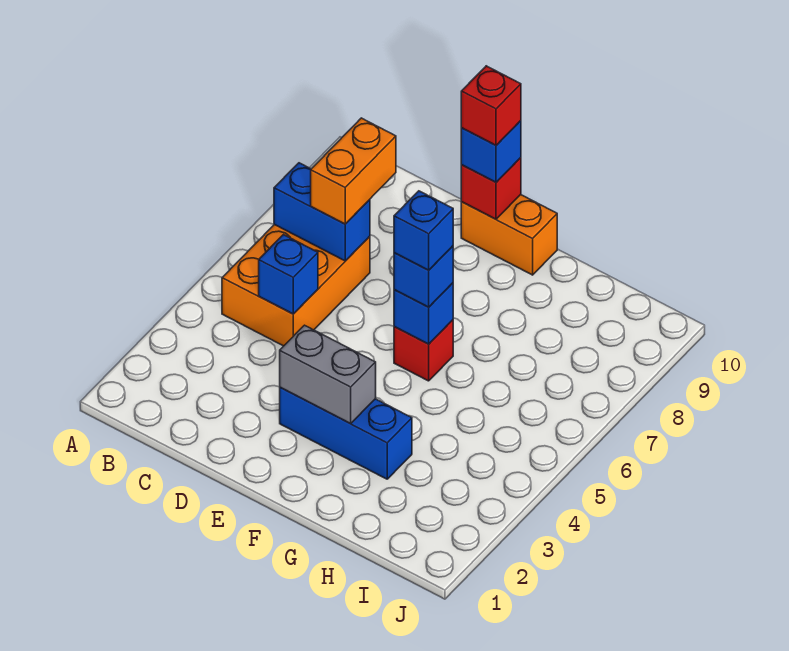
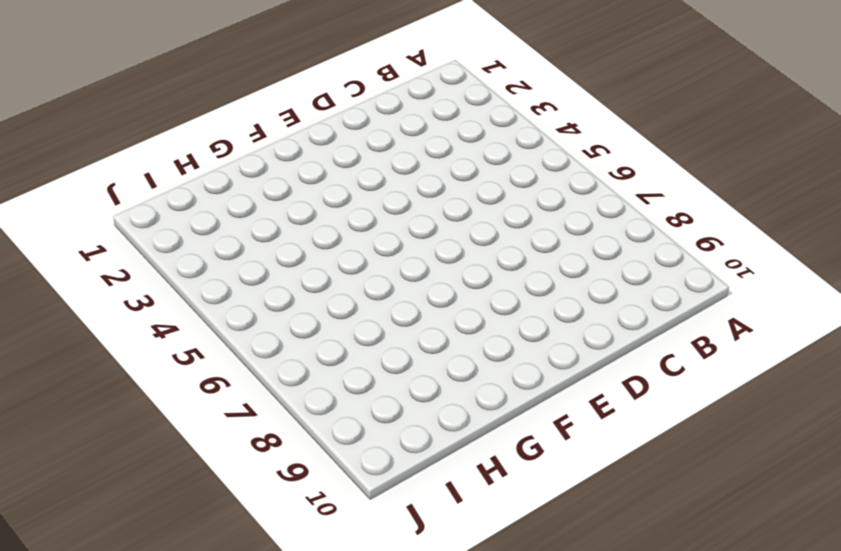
none -> orange 2x3 brick [222,225,370,346]
none -> blue 1x3 brick [280,388,412,479]
none -> orange 1x2 brick [461,195,557,275]

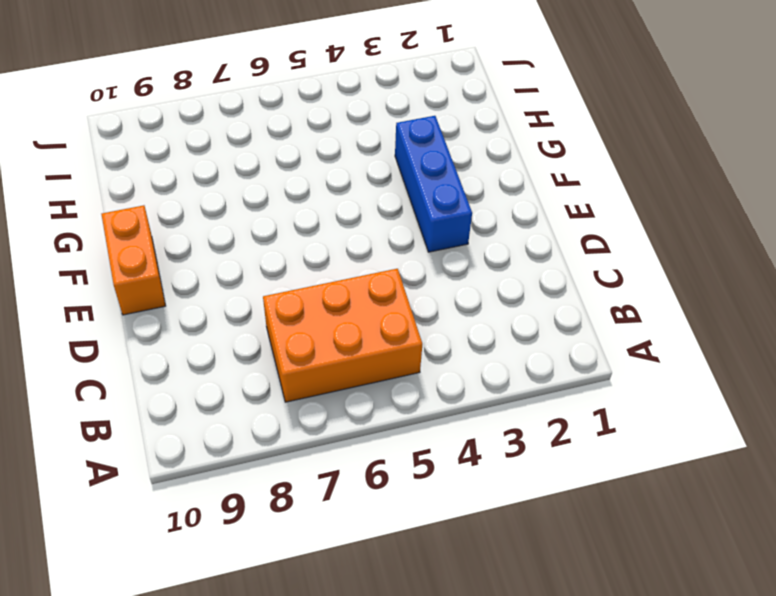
none -> red 1x1 brick [394,320,453,381]
none -> blue 1x2 brick [274,163,370,261]
none -> blue 1x1 brick [259,235,318,314]

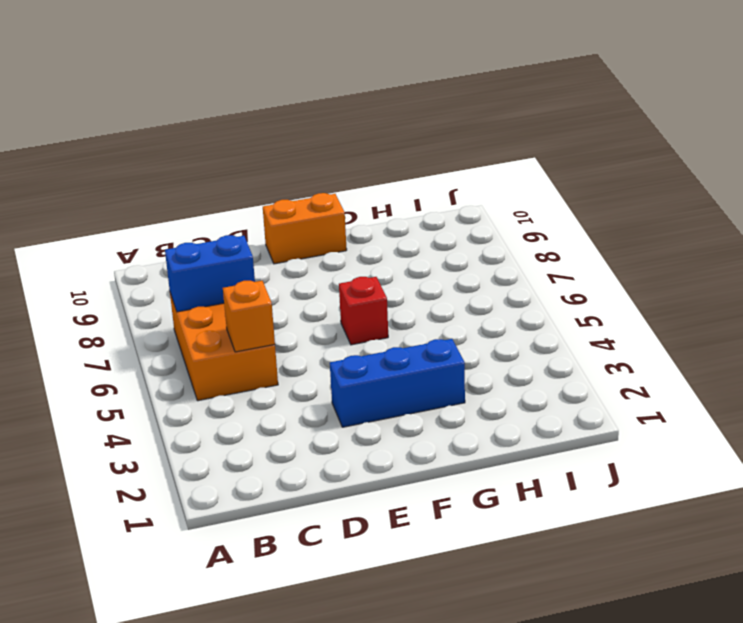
orange 1x1 brick [223,281,275,352] -> blue 1x1 brick [259,235,318,314]
none -> grey 1x2 brick [280,325,376,424]
none -> red 1x1 brick [461,158,521,219]
none -> blue 1x1 brick [394,283,453,344]

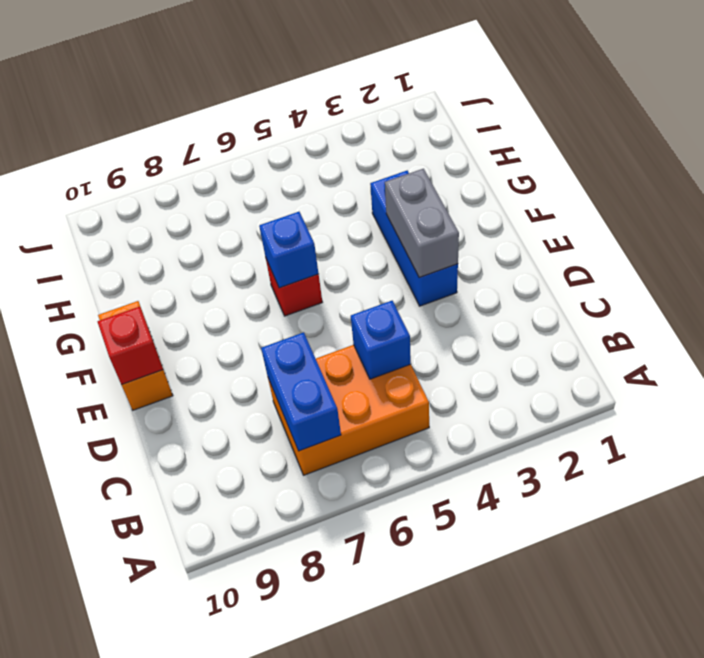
none -> orange 1x2 brick [311,118,396,224]
none -> blue 1x1 brick [461,121,521,182]
none -> blue 1x1 brick [394,246,453,307]

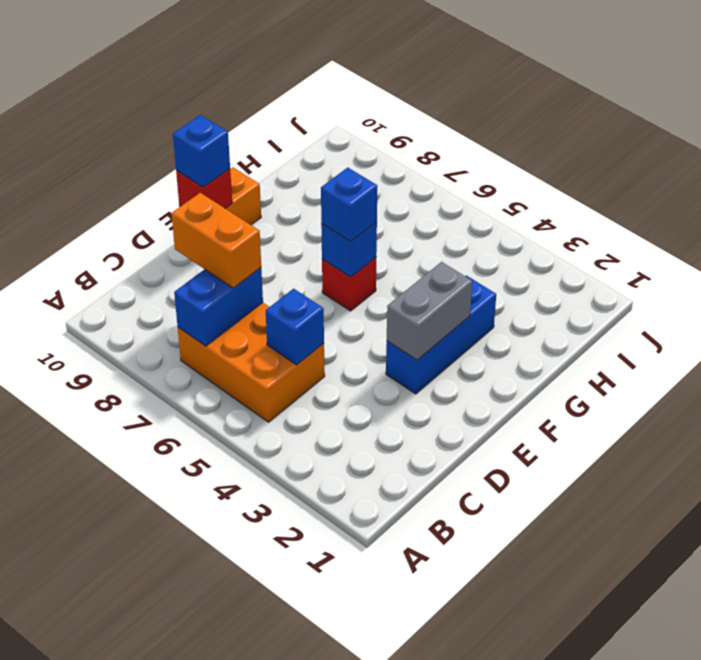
none -> red 1x1 brick [461,66,521,145]
none -> blue 1x1 brick [394,191,453,270]

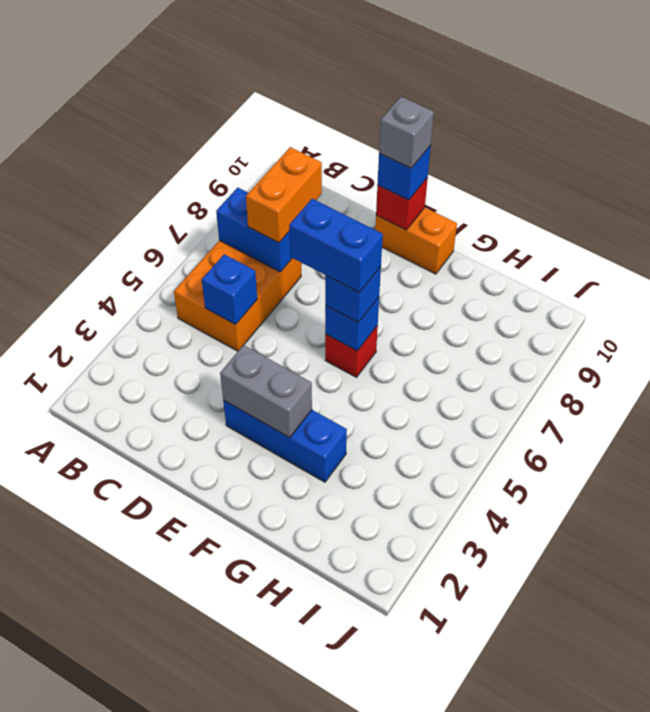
blue 1x2 brick [289,199,383,293] -> blue 1x1 brick [394,191,453,270]
grey 1x1 brick [379,97,434,168] -> red 1x1 brick [461,66,521,145]

